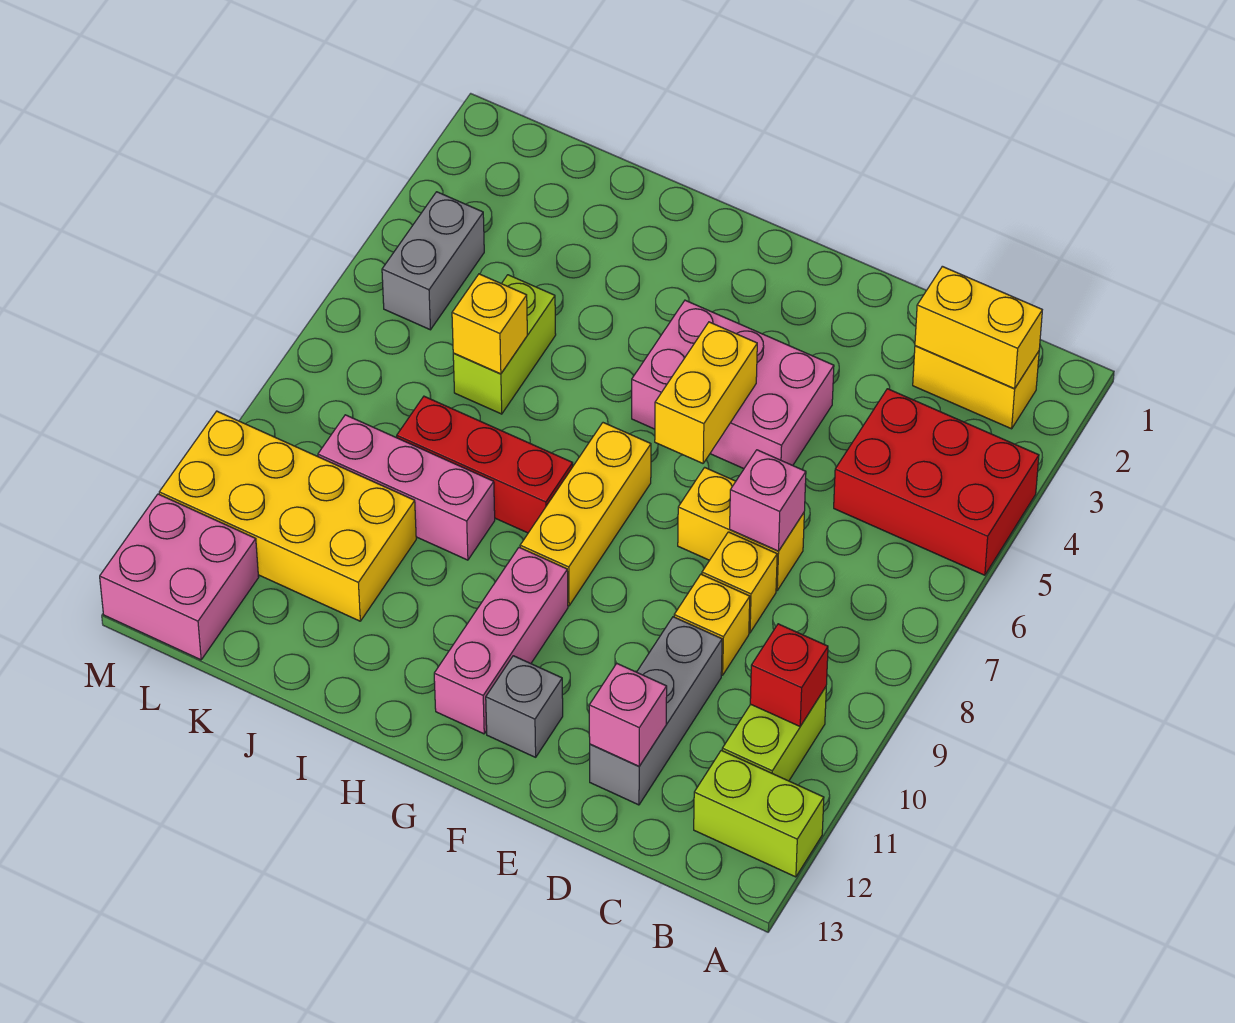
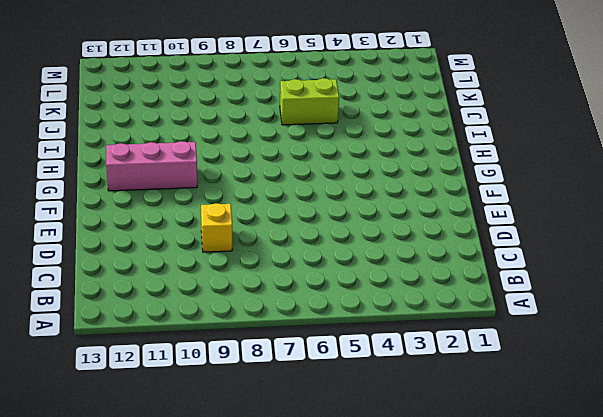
none -> red 2x3 brick [834,389,1039,575]
none -> lime 1x2 brick [694,750,824,877]
none -> yellow 1x2 brick [913,346,1039,429]

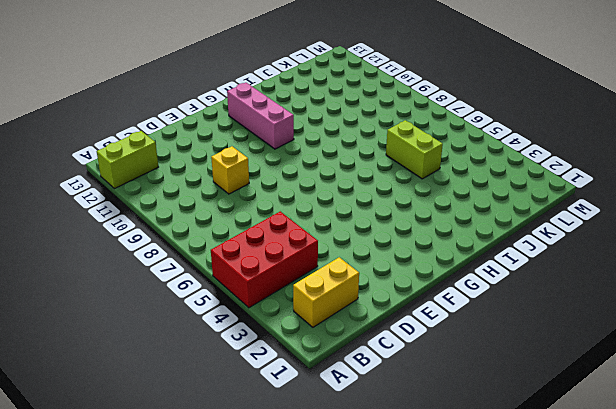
none -> lime 1x2 brick [722,687,826,781]
none -> yellow 1x2 brick [678,467,804,590]
none -> yellow 1x1 brick [702,532,777,633]

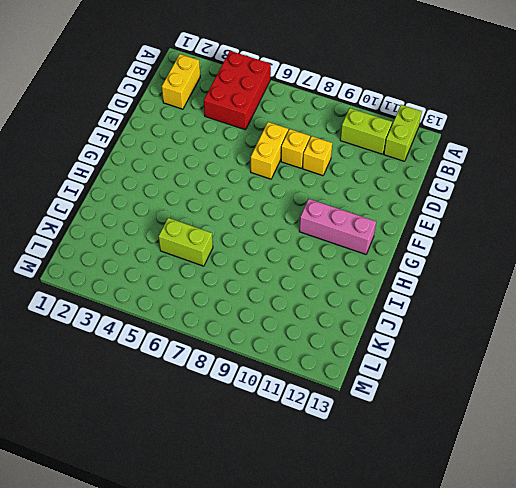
none -> grey 1x3 brick [590,617,722,805]
none -> pink 2x3 brick [632,300,834,469]
none -> grey 1x1 brick [486,656,563,757]

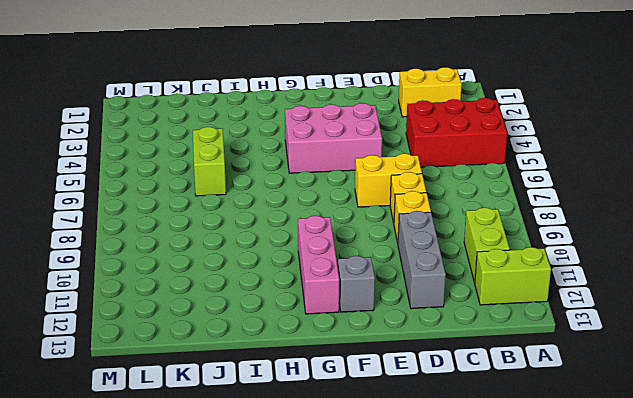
none -> yellow 1x3 brick [520,423,651,606]
none -> red 1x3 brick [397,396,573,533]
none -> pink 1x3 brick [318,415,495,560]

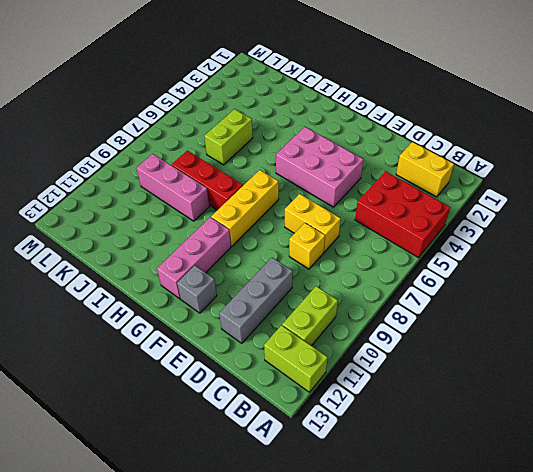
none -> yellow 1x1 brick [674,574,750,675]
none -> yellow 2x4 brick [159,411,416,621]
none -> grey 1x2 brick [382,192,484,330]

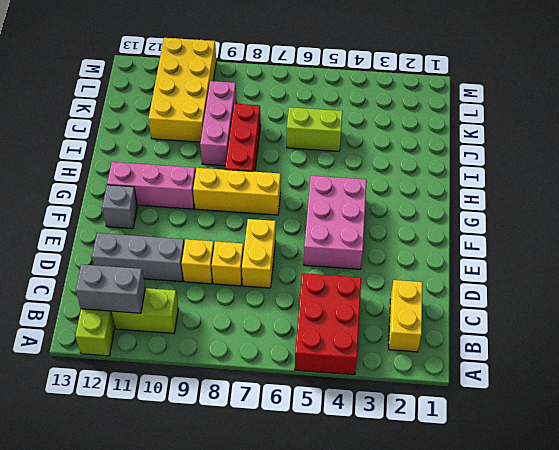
grey 1x2 brick [76,264,145,313] -> grey 1x2 brick moved to [382,192,484,330]
none -> pink 2x2 brick [100,494,259,660]
none -> yellow 1x2 brick [915,266,1042,389]
none -> red 1x1 brick [750,624,828,726]

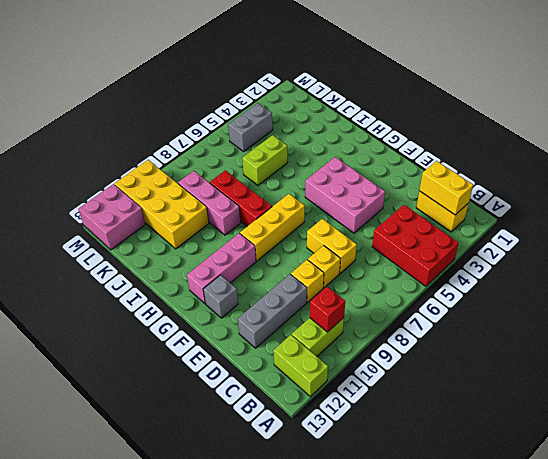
none -> pink 1x1 brick [730,450,806,551]
none -> pink 1x1 brick [589,663,667,766]
none -> yellow 1x2 brick [655,322,757,463]

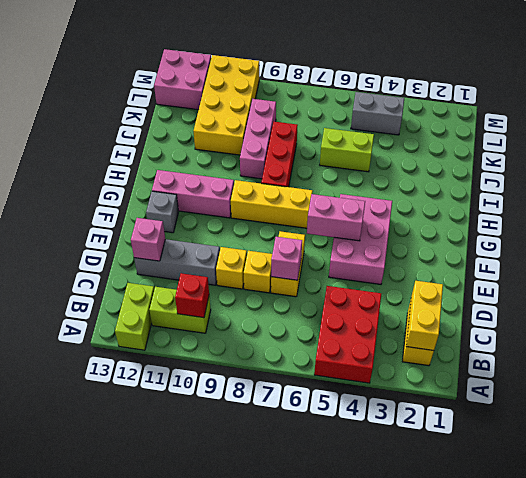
pink 1x2 brick [307,194,365,241] -> yellow 1x2 brick [655,322,757,463]
none -> yellow 1x1 brick [452,274,527,374]

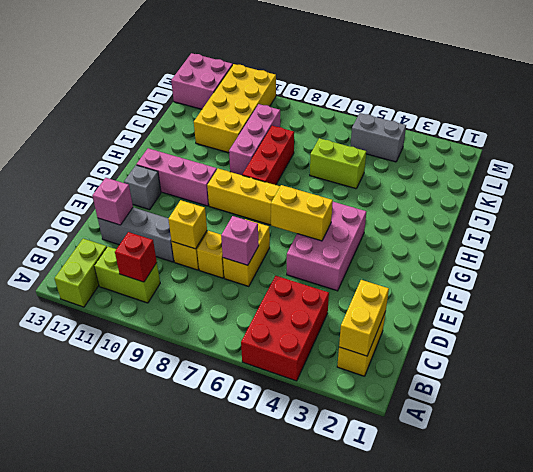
yellow 1x1 brick [168,200,207,249] -> yellow 1x1 brick moved to [452,274,527,374]

